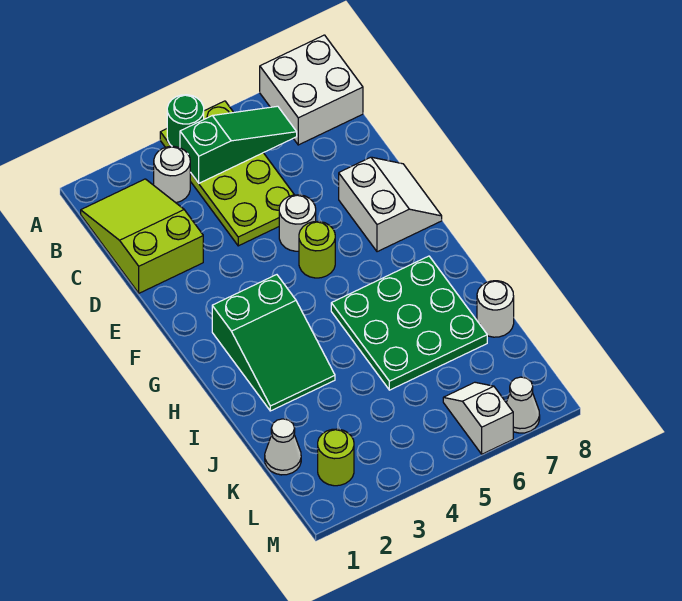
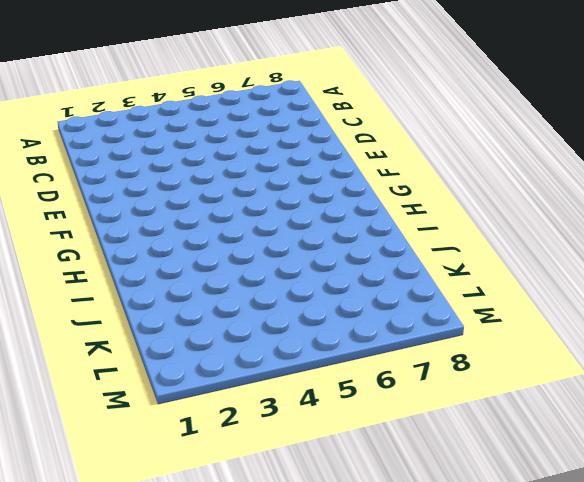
none -> lime 2x4 plate [160,101,294,246]
none -> white 2x2 brick [260,35,363,145]
none -> lime 2x3 slope [81,179,203,293]

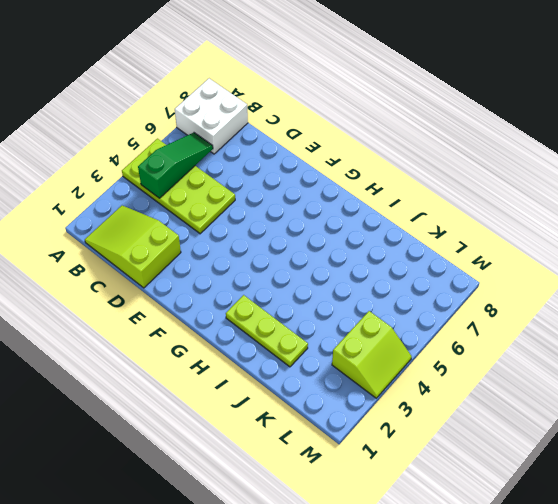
lime 1x3 plate [226,295,308,367] -> green 2x3 slope [212,275,335,411]
lime 2x2 slope [332,311,412,398] -> none
none -> white 1x1 round brick [154,146,190,203]
none -> white 1x1 round brick [279,195,316,251]
none -> white 2x2 slope [339,157,442,252]

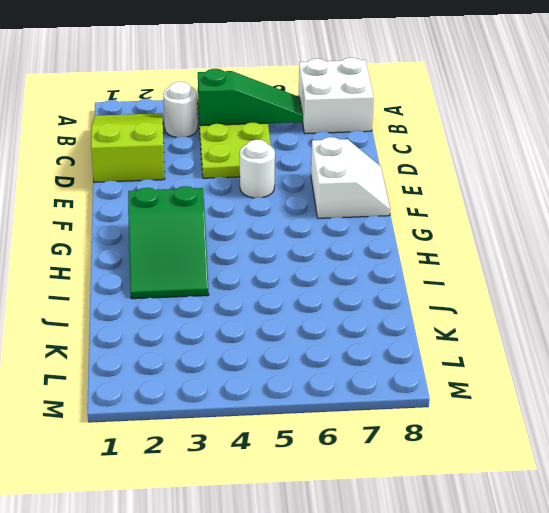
none -> lime 1x1 round brick [299,221,335,278]
none -> green 3x3 plate [331,256,487,390]
none -> white 1x1 round brick [477,281,514,337]

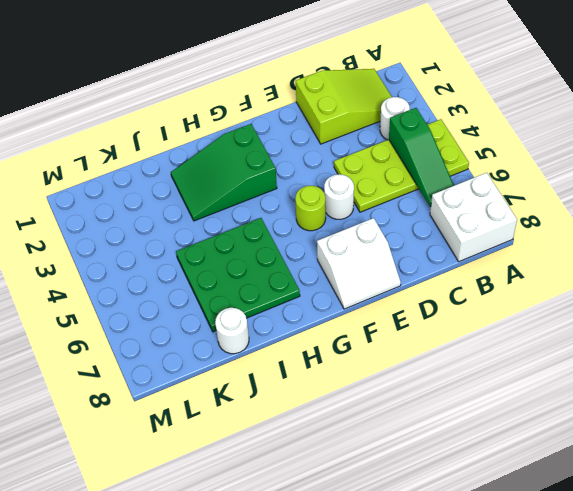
none -> white 1x1 cone [265,419,301,475]
none -> lime 1x1 round brick [318,429,354,486]
none -> white 1x2 slope [443,382,513,454]

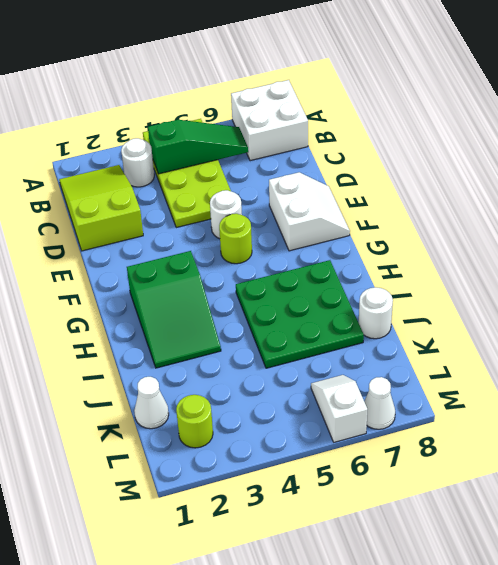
none -> green 1x1 round brick [167,95,204,148]

